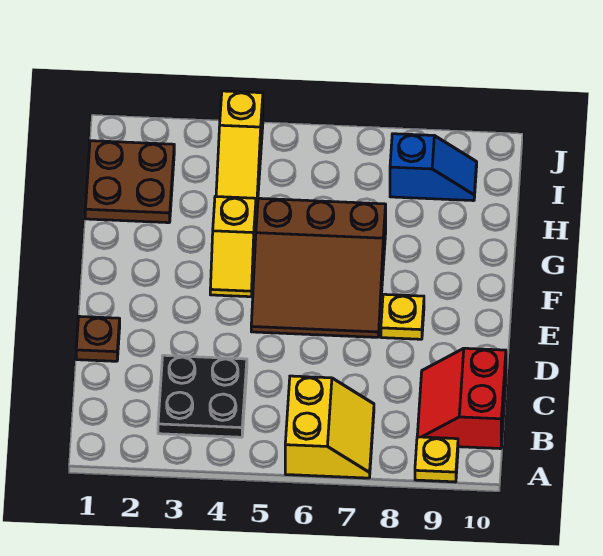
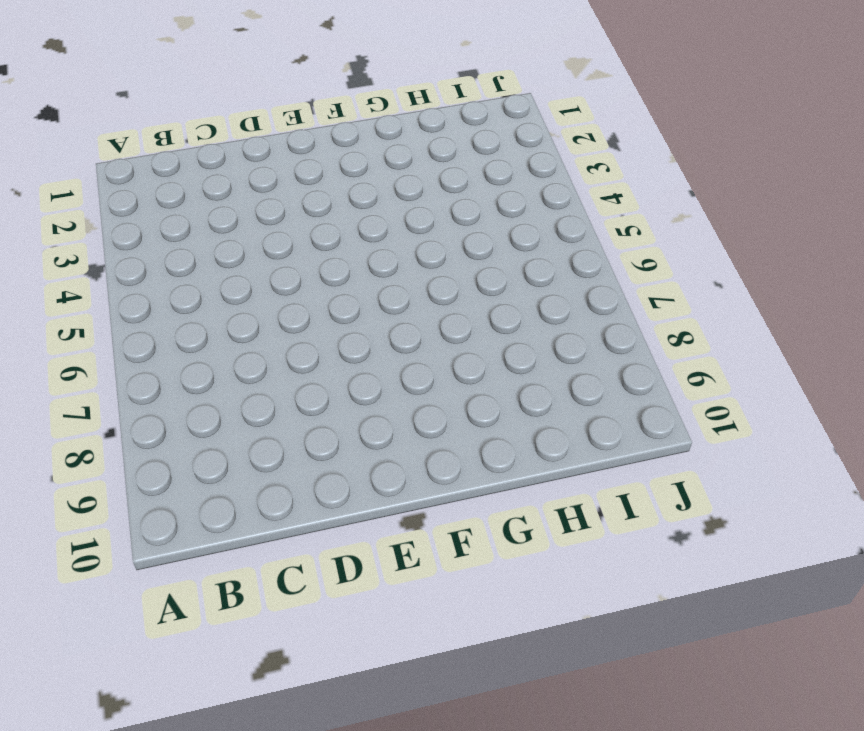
none -> yellow 2x2 slope [285,376,374,478]
none -> yellow 1x1 plate [415,437,458,482]

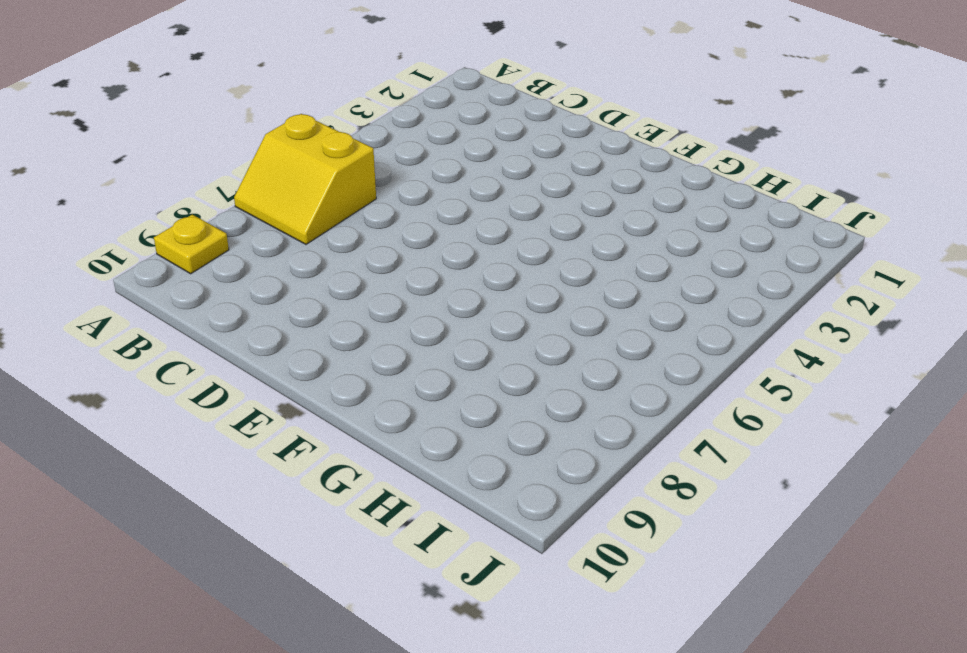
none -> black 2x2 plate [158,355,247,437]
none -> red 2x2 slope [417,348,506,449]

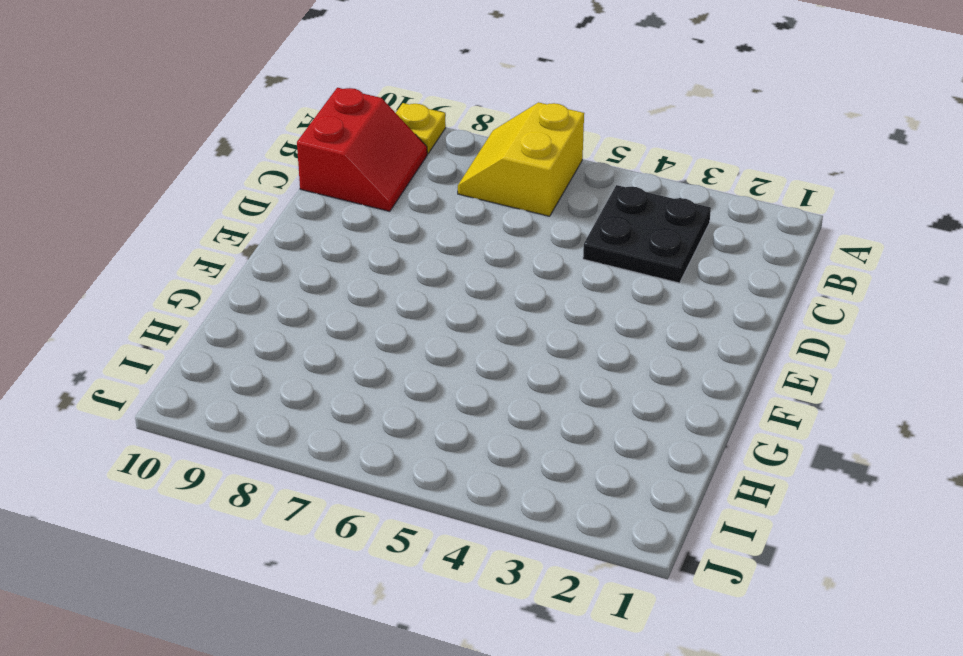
none -> brown 1x1 plate [76,316,120,361]
none -> brown 3x3 slope [251,198,386,337]

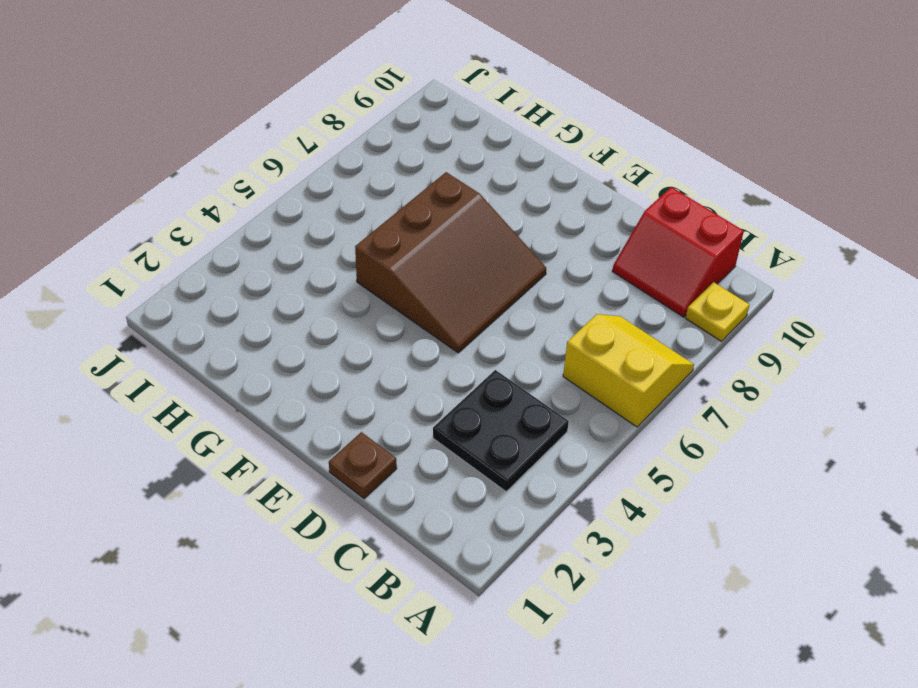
none -> yellow 1x1 plate [381,294,424,339]
none -> yellow 1x2 slope [210,197,256,297]

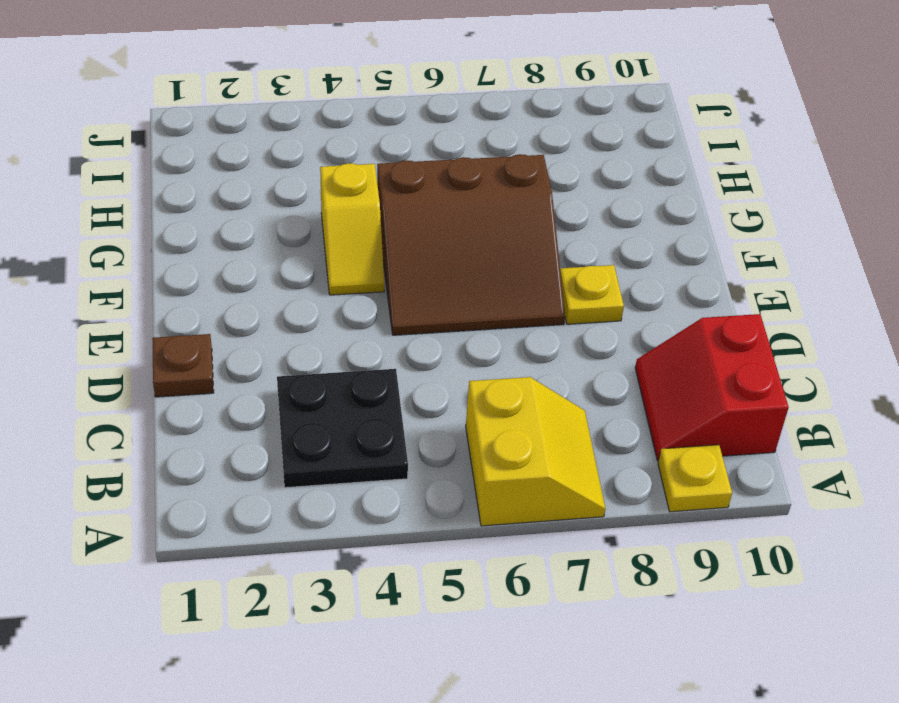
none -> brown 2x2 plate [85,141,174,223]
none -> yellow 1x3 slope [216,91,263,221]

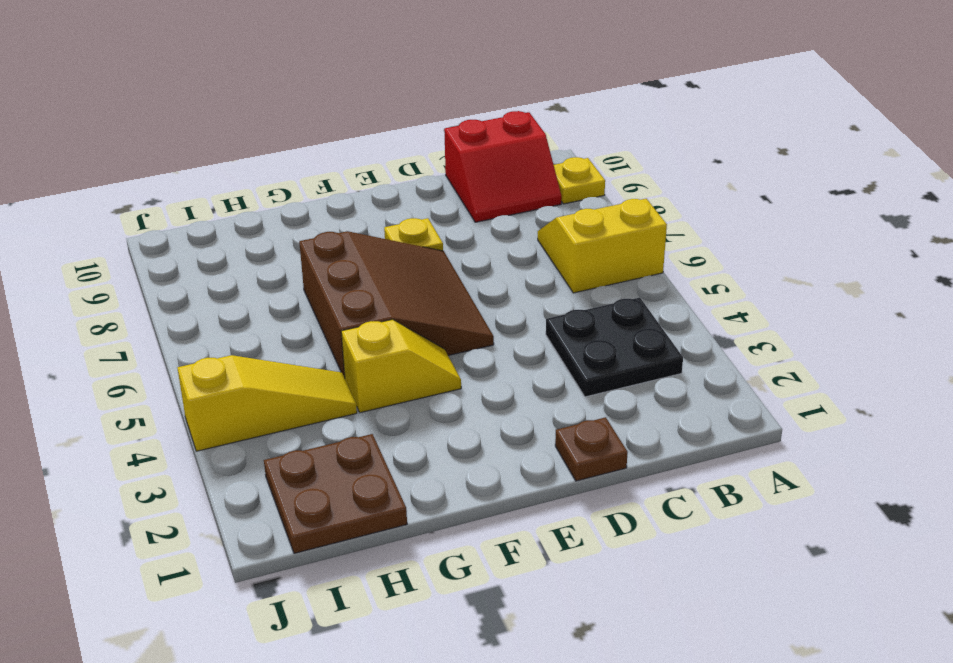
none -> blue 1x2 slope [390,134,477,201]

